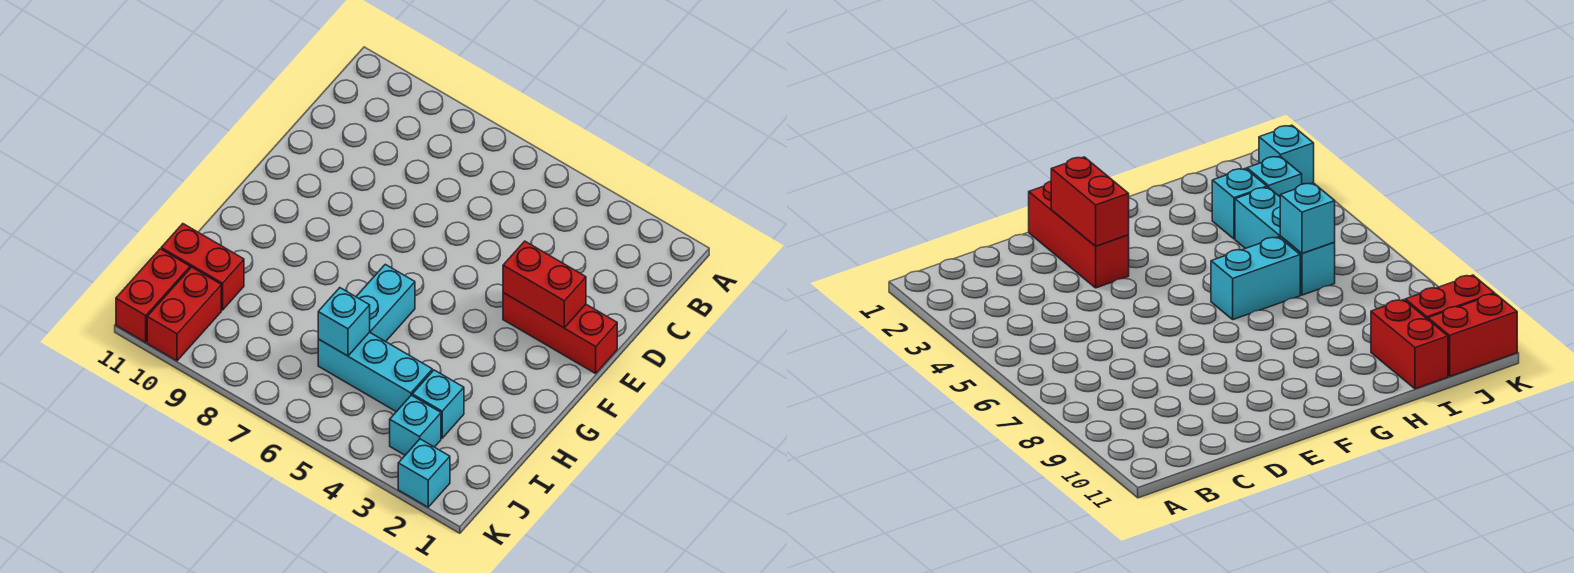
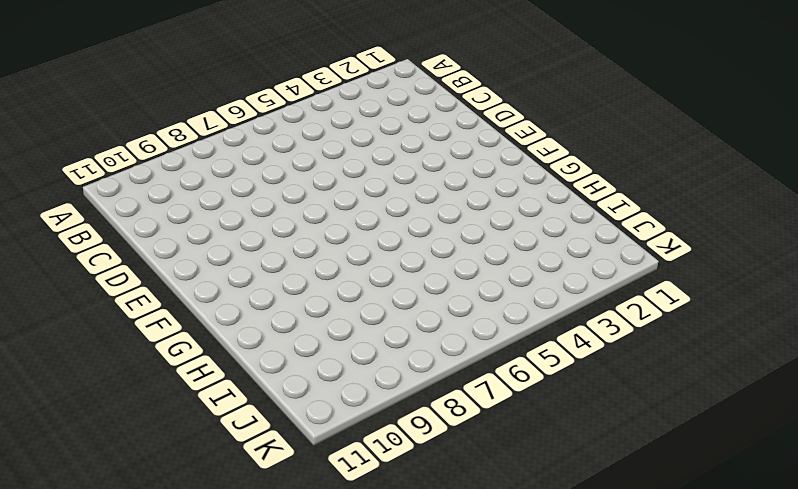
none -> red 1x3 brick [503,293,617,373]
none -> cyan 1x2 brick [356,264,415,342]

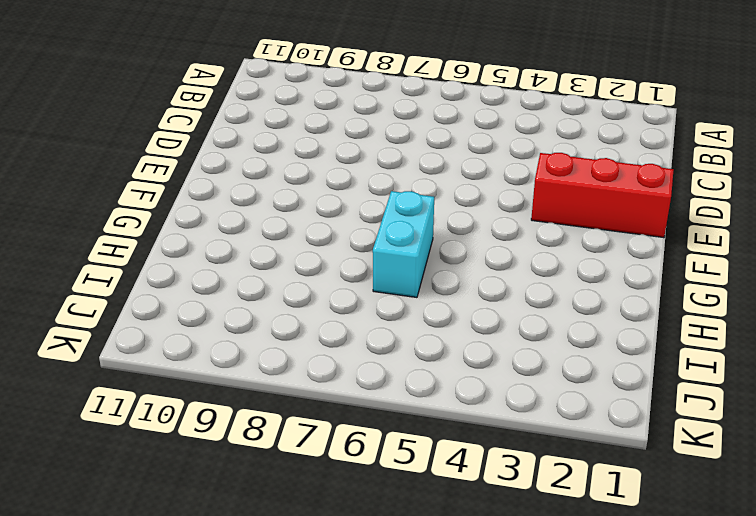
none -> cyan 1x1 brick [412,370,464,438]
none -> cyan 1x3 brick [318,332,432,412]

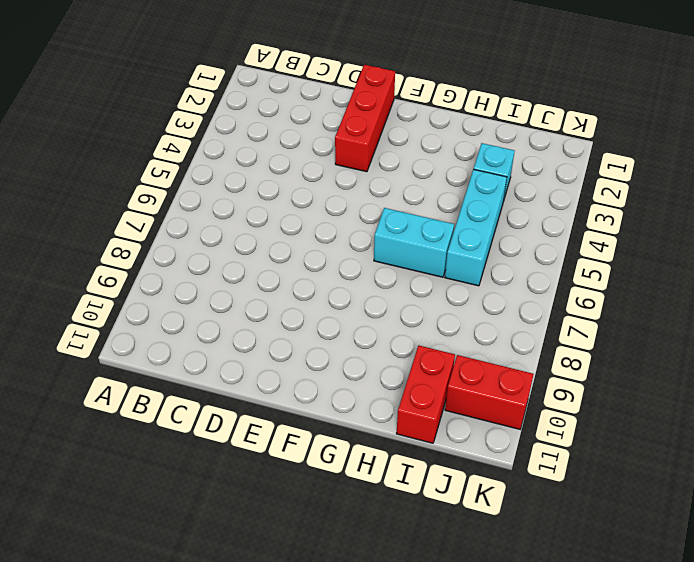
none -> cyan 1x1 brick [390,395,441,455]
none -> red 1x2 brick [116,249,190,342]

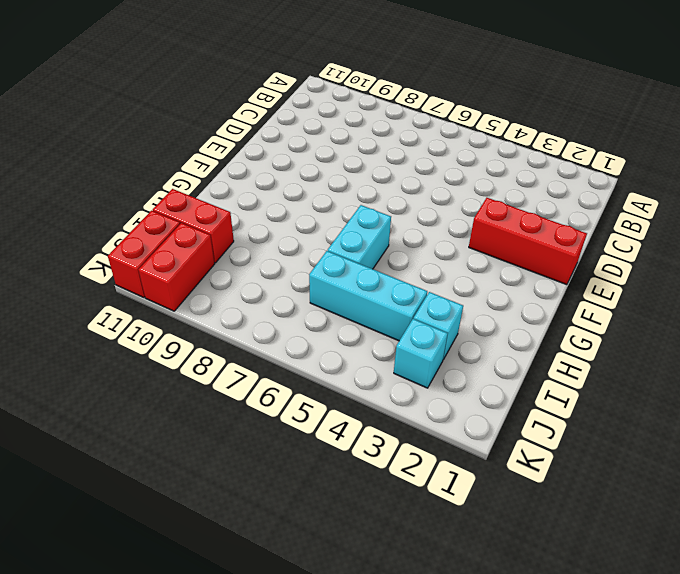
none -> cyan 1x1 brick [398,439,450,507]
none -> red 1x2 brick [503,241,586,328]

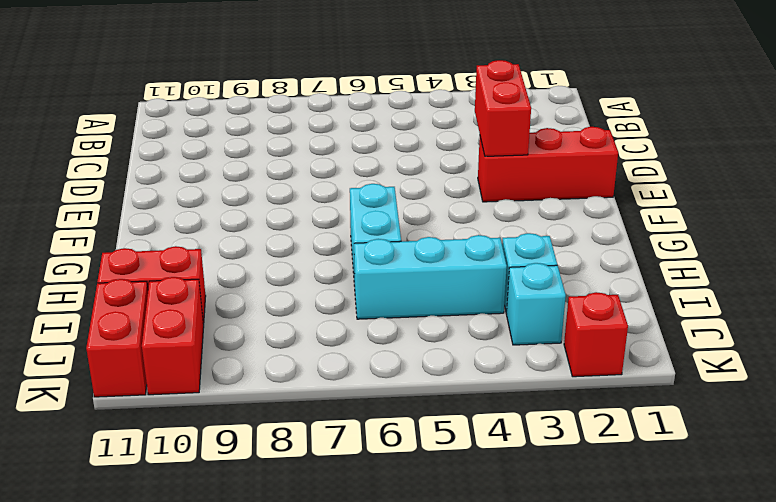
red 1x2 brick [475,60,531,156] -> red 1x2 brick turned to [503,241,586,328]
red 1x1 brick [564,292,628,377] -> cyan 1x1 brick [398,439,450,507]
none -> cyan 1x1 brick [318,288,370,356]

